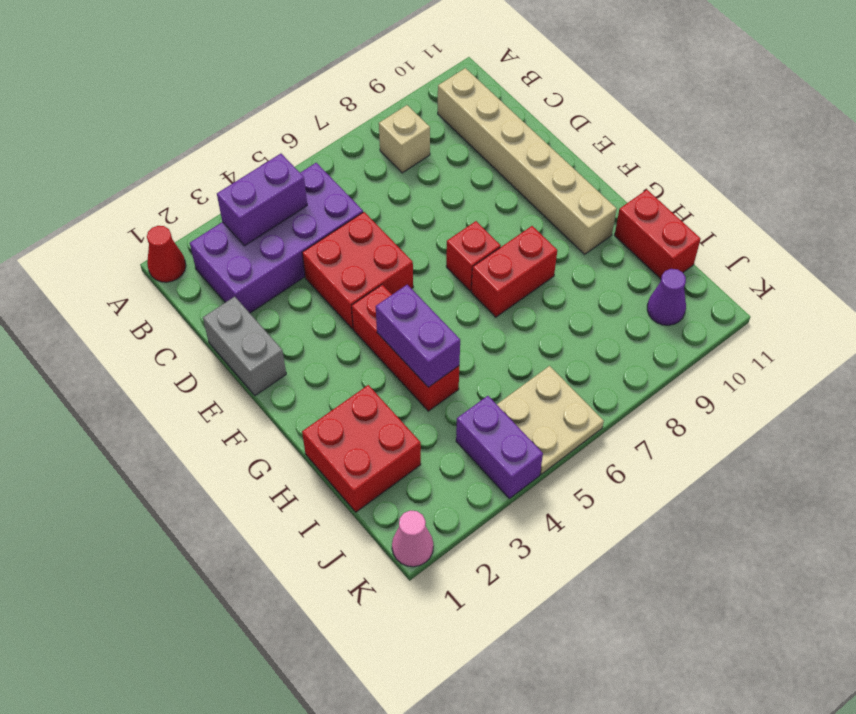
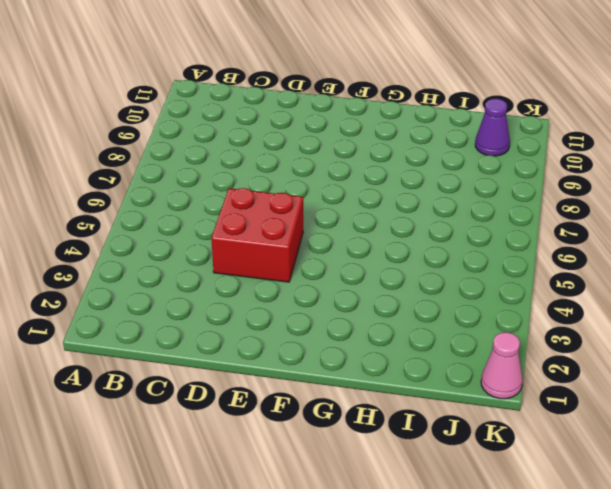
none -> red 1x1 cone [147,226,186,282]
none -> purple 2x4 brick [190,163,363,313]
none -> tan 1x1 brick [379,105,430,173]

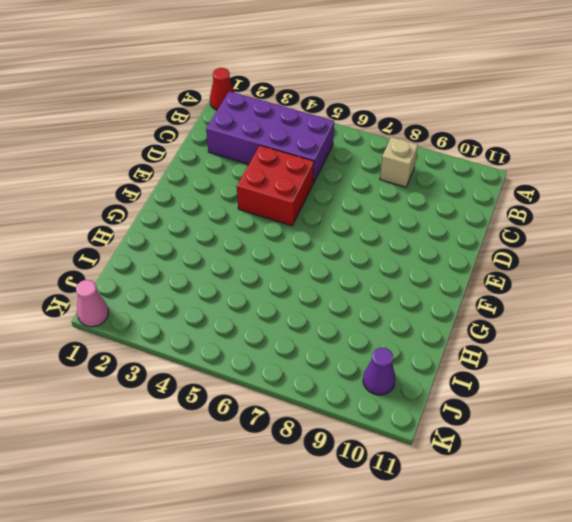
none -> tan 1x6 brick [438,68,617,254]
none -> grey 1x2 brick [203,297,286,396]
none -> red 1x3 brick [352,285,459,411]

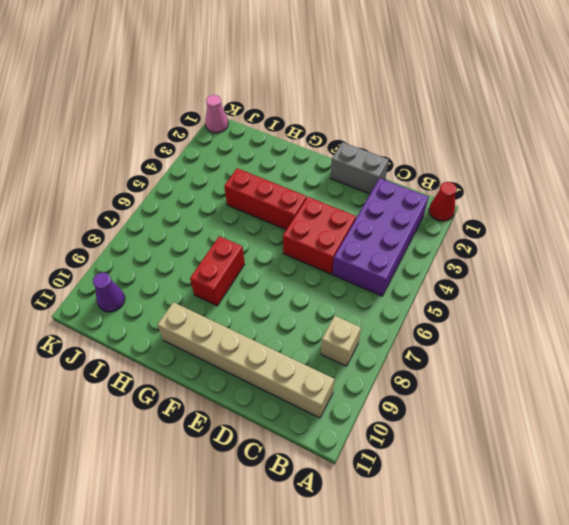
none -> red 1x1 brick [446,221,501,291]
none -> red 2x2 brick [302,385,421,512]
none -> red 1x2 brick [615,190,701,279]

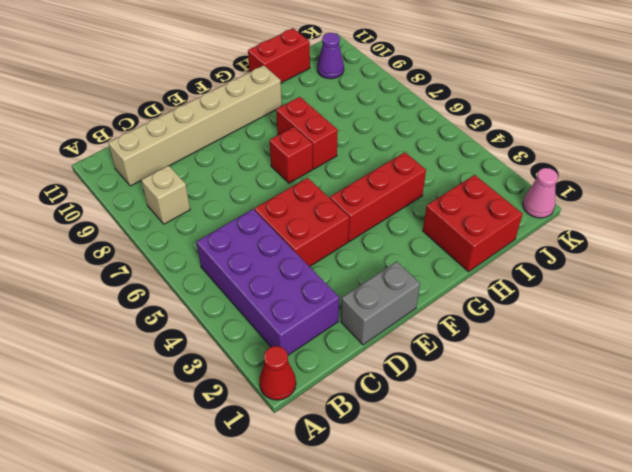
none -> purple 1x2 brick [456,396,543,499]
none -> tan 2x2 plate [497,366,604,474]
none -> purple 1x2 brick [217,154,307,246]

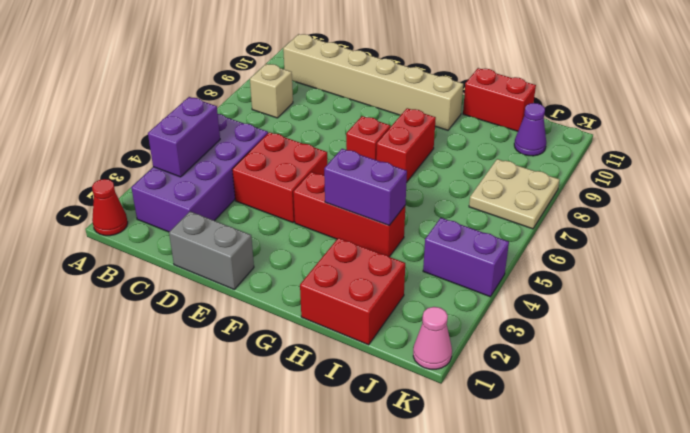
tan 2x2 plate [469,159,560,229] -> tan 2x2 plate moved to [497,366,604,474]

